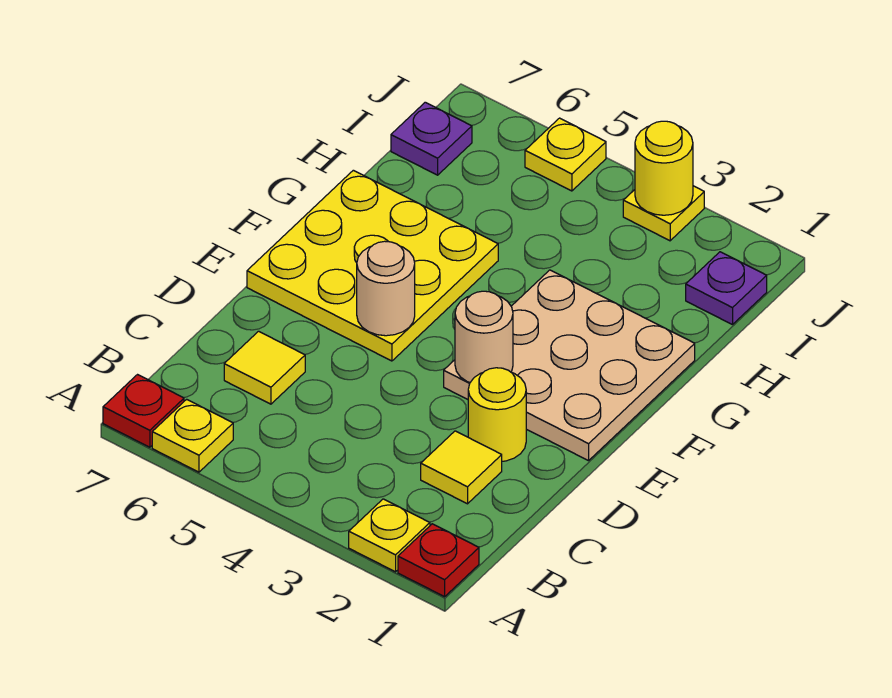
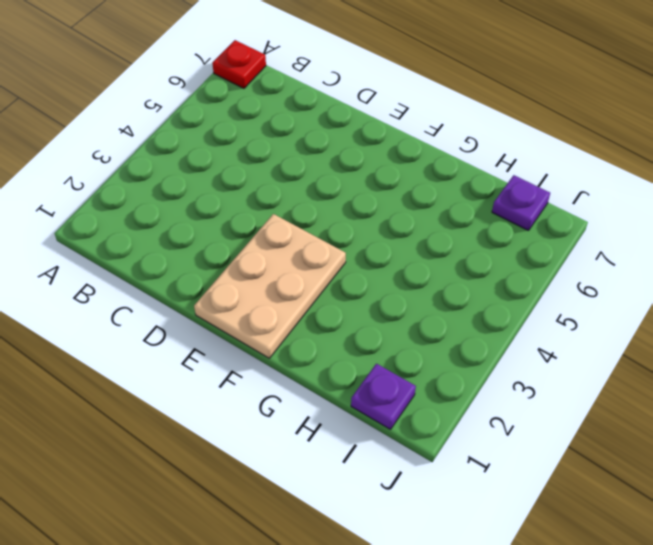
tan 2x3 plate [194,214,346,358] -> tan 3x3 plate [444,270,695,461]
none -> red 1x1 plate [398,524,479,597]
none -> yellow 1x1 plate [349,499,430,572]
none -> yellow 1x1 plate [152,399,233,472]

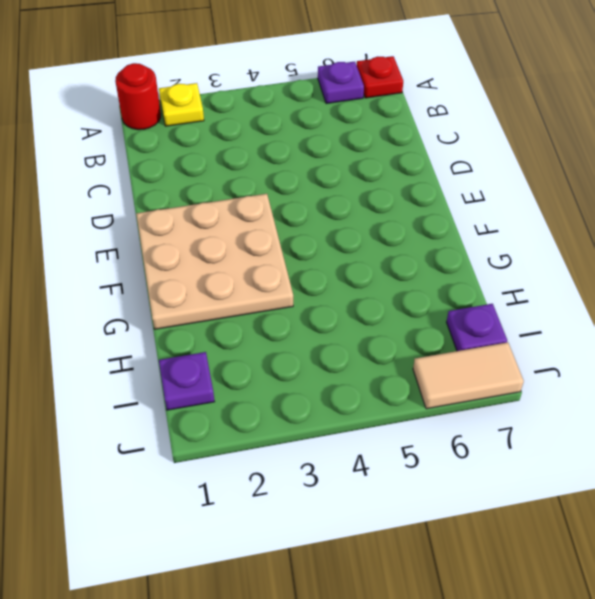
red 1x1 round brick [115,63,161,130] -> red 1x1 plate [398,524,479,597]
purple 1x1 plate [318,62,364,104] -> yellow 1x1 plate [152,399,233,472]
tan 1x2 tile [413,342,524,409] -> none
none -> yellow 1x1 tile [421,431,502,504]
none -> yellow 1x1 tile [224,331,305,404]
none -> yellow 1x1 round brick [468,368,526,461]

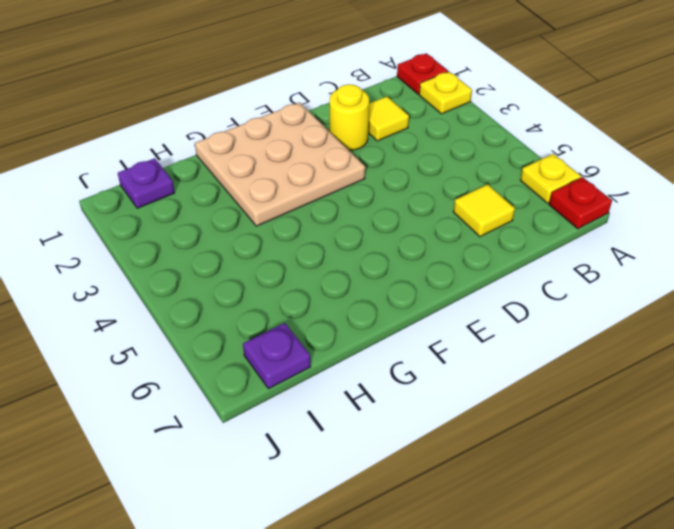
none -> yellow 3x3 plate [247,170,498,361]
none -> yellow 1x1 plate [623,186,704,241]
none -> yellow 1x1 plate [525,118,606,191]

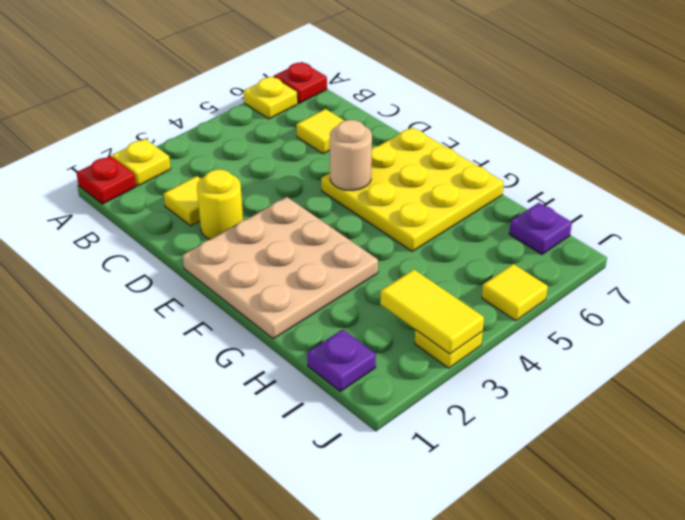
yellow 1x2 tile [380,270,484,354] -> yellow 1x1 round brick [635,121,693,215]
yellow 1x1 tile [482,264,548,321] -> yellow 1x1 plate [525,118,606,191]
none -> tan 1x1 round brick [455,291,513,382]

